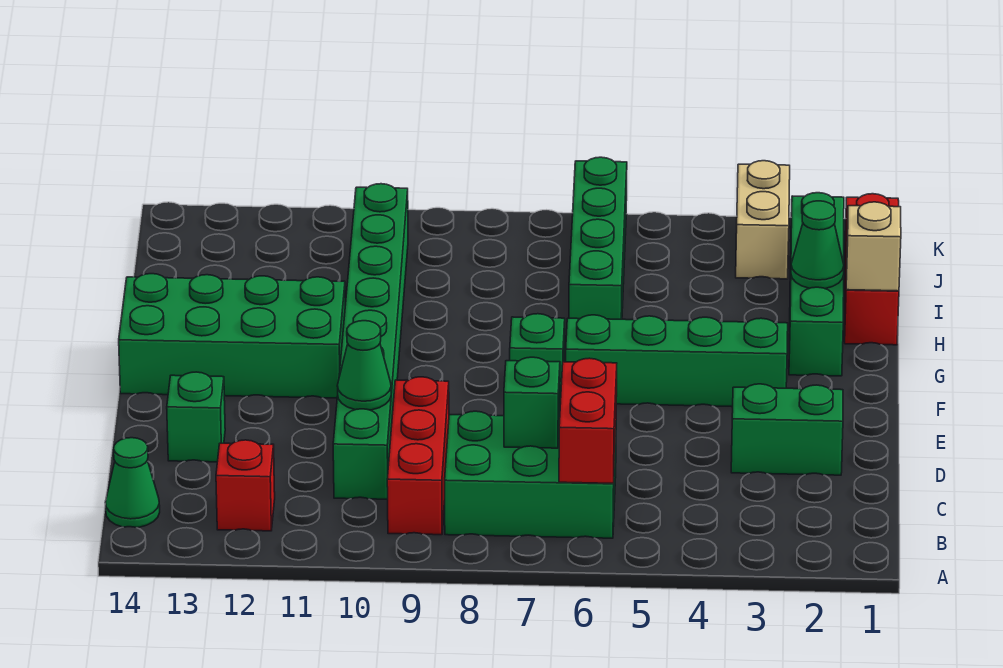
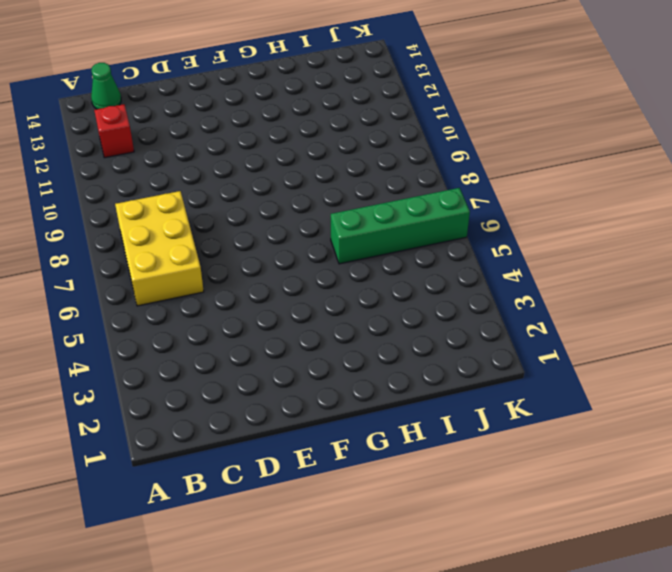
yellow 2x3 brick [115,191,204,306] -> green 2x3 brick [445,411,616,538]
none -> red 1x3 brick [387,377,449,535]
none -> green 1x8 brick [333,184,408,499]
none -> green 1x2 brick [731,384,843,475]

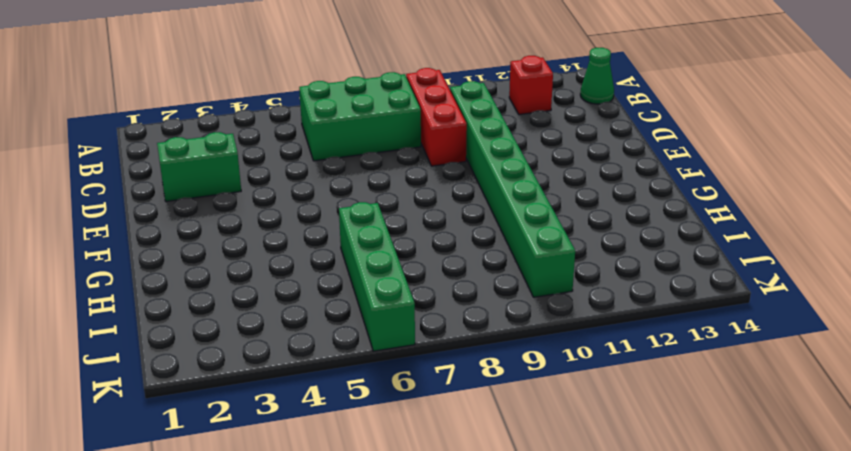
none -> green 1x1 brick [167,372,225,462]
none -> green 1x4 brick [566,315,788,407]
none -> green 1x1 brick [510,314,565,403]

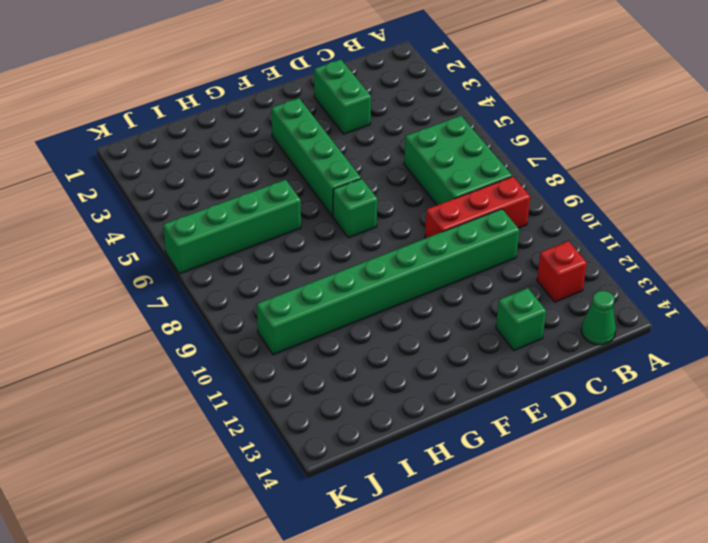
none -> green 2x4 brick [119,274,345,398]
none -> green 1x4 brick [789,193,844,376]
none -> red 1x3 brick [845,194,899,345]

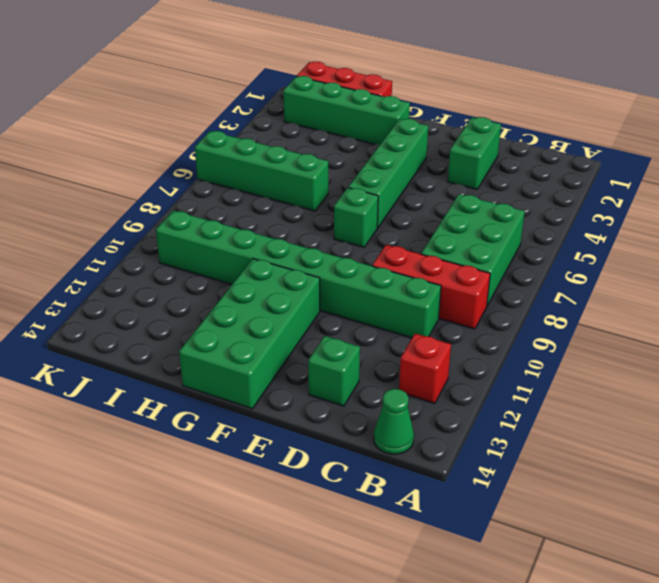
none -> tan 1x2 brick [736,161,790,279]
none -> red 1x2 brick [559,358,617,484]
none -> green 1x1 brick [504,357,560,448]

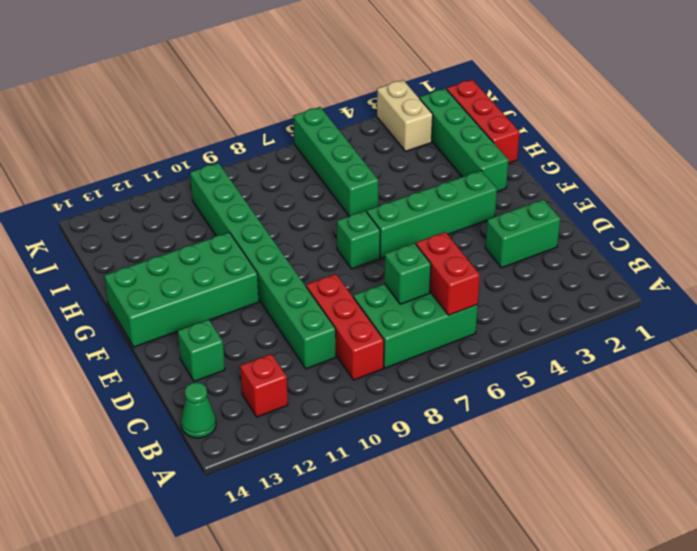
none -> green 1x1 cone [337,321,391,410]
none -> tan 1x1 brick [846,202,901,291]
none -> green 1x1 cone [791,201,844,289]

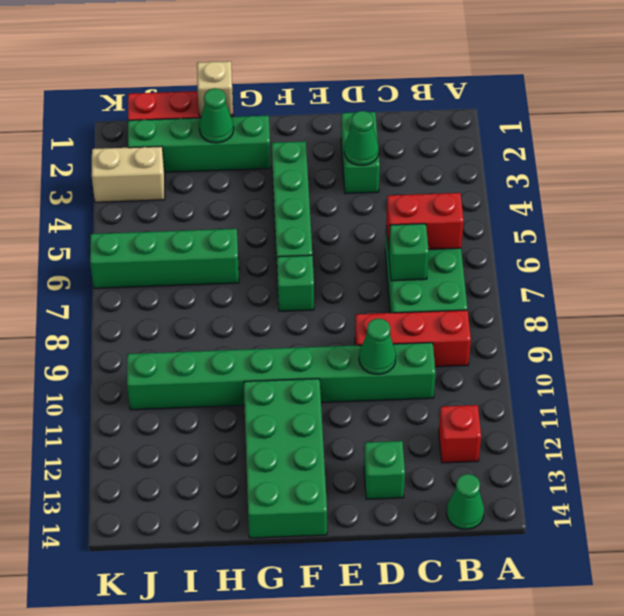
green 1x1 cone [344,111,379,166] -> none

